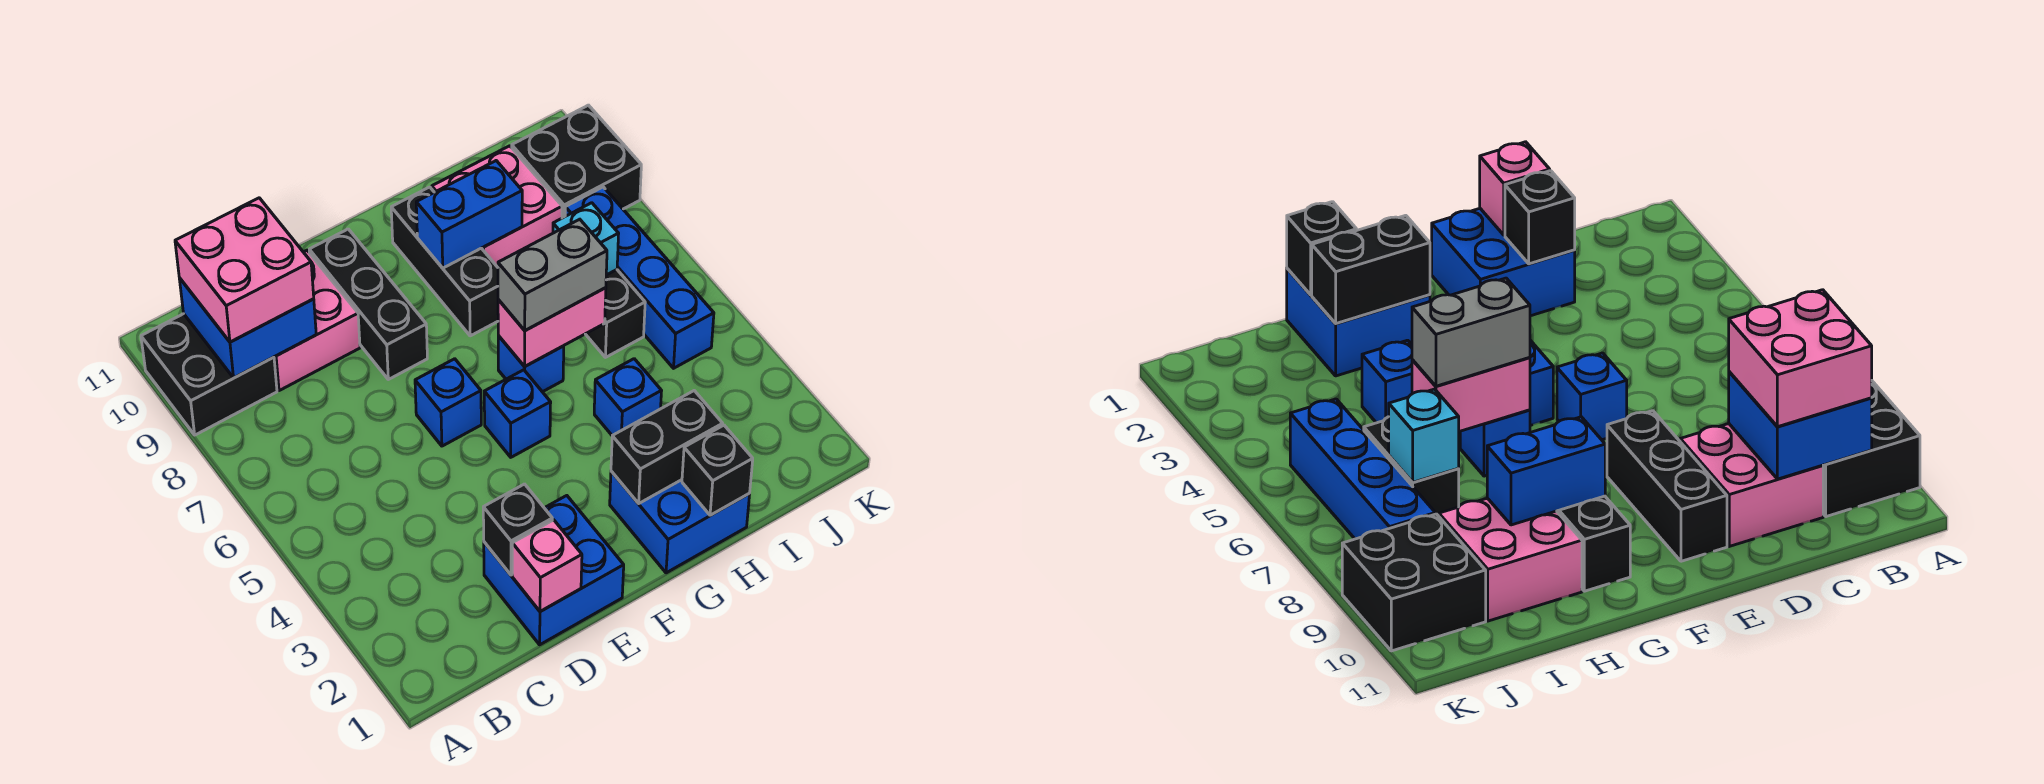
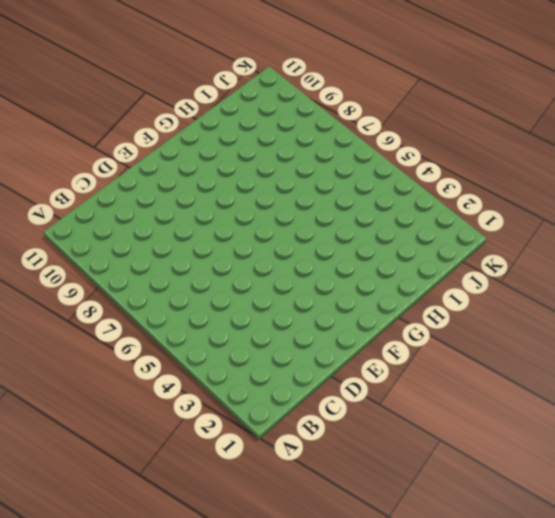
none -> black 2x2 brick [141,314,277,435]
none -> pink 2x2 brick [274,250,360,391]
none -> blue 2x2 brick [484,496,624,645]

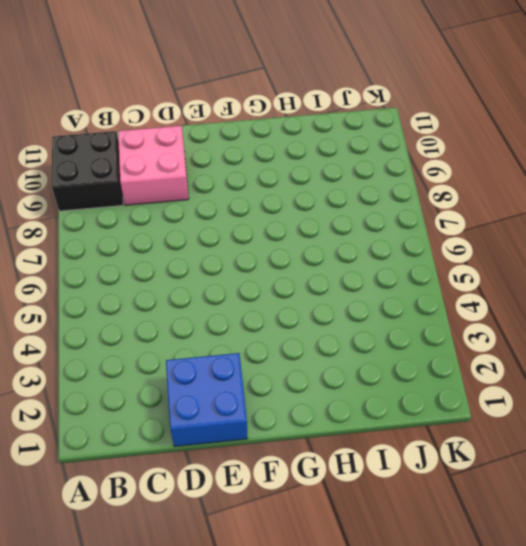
none -> blue 1x1 brick [415,359,481,446]
none -> black 1x3 brick [309,229,427,379]
none -> blue 1x1 brick [484,370,551,457]

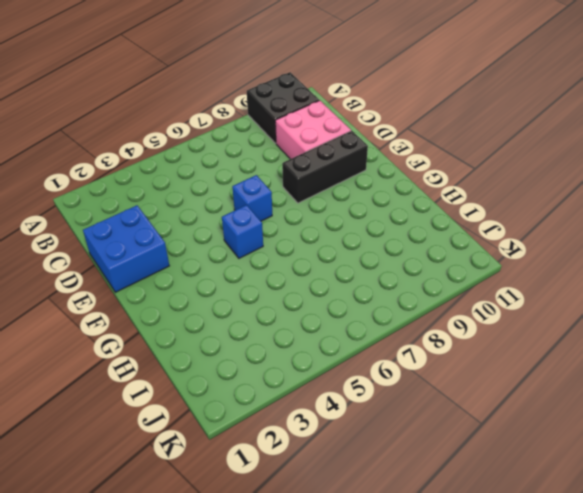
none -> blue 2x2 brick [610,471,750,573]
none -> blue 1x1 brick [498,336,564,392]
none -> black 1x3 brick [391,187,498,336]

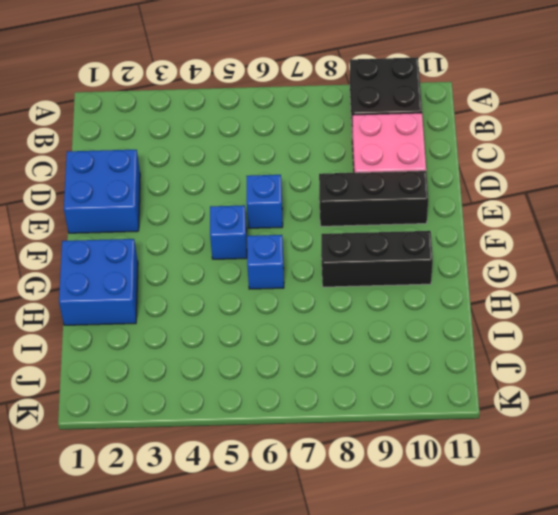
none -> blue 1x1 brick [594,359,661,435]
none -> pink 2x2 brick [432,146,562,267]
none -> black 1x2 brick [586,270,645,357]

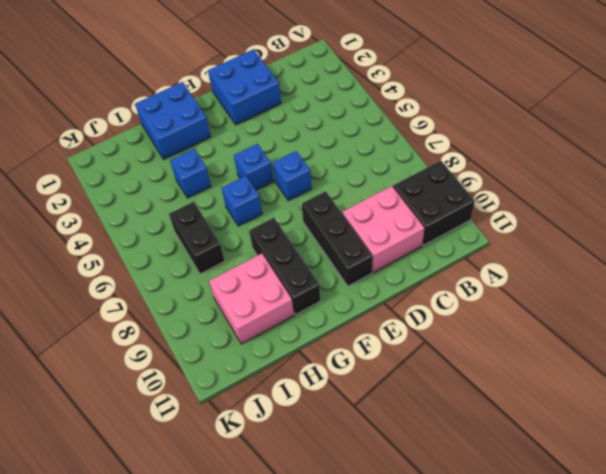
none -> blue 1x4 brick [565,187,714,368]
none -> black 2x2 brick [512,105,641,218]
none -> blue 2x2 brick [179,278,316,378]

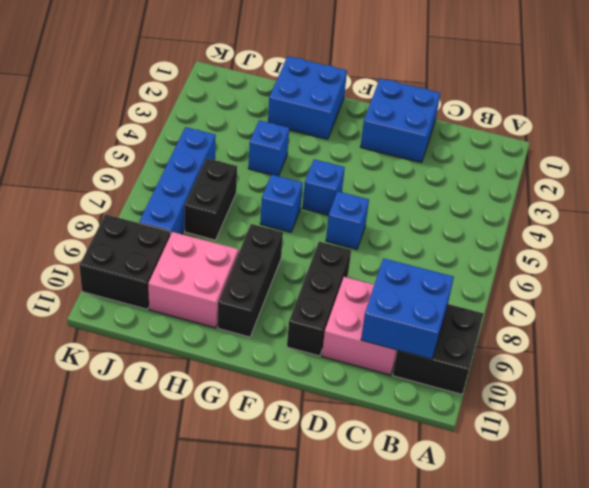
none -> pink 1x1 brick [512,520,582,612]
none -> black 1x1 brick [483,484,552,575]
none -> black 1x2 brick [611,391,723,504]

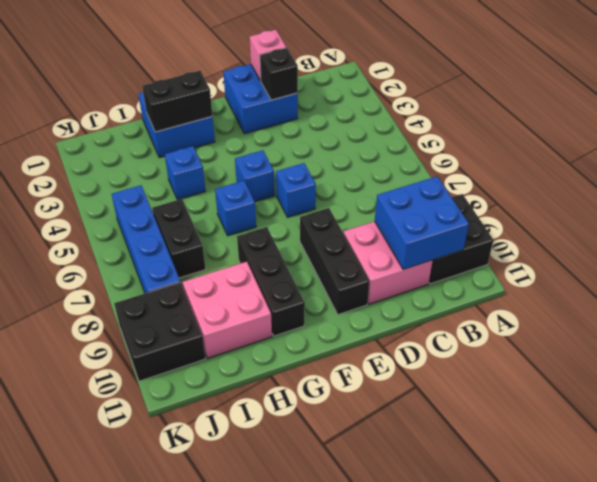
none -> pink 1x2 brick [498,288,606,367]
none -> blue 1x2 brick [416,161,522,268]
none -> black 1x1 brick [682,425,753,515]

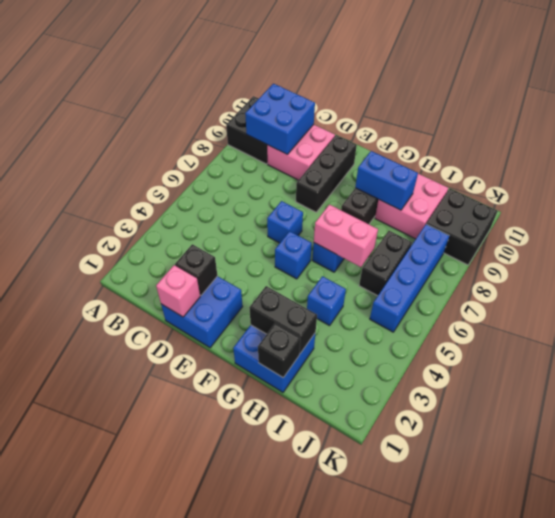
none -> cyan 1x1 brick [553,203,619,275]
none -> pink 2x2 brick [175,198,314,342]
none -> grey 1x2 brick [498,219,607,331]

